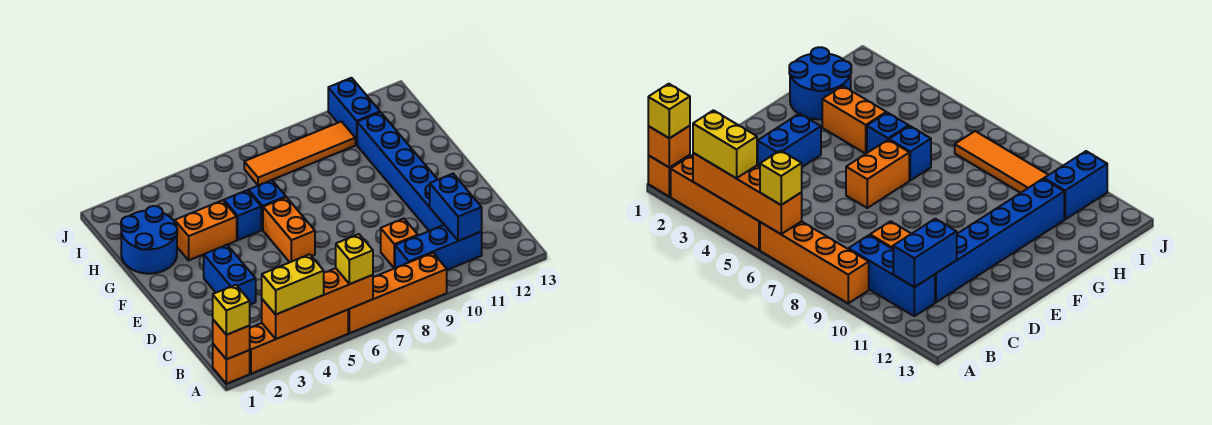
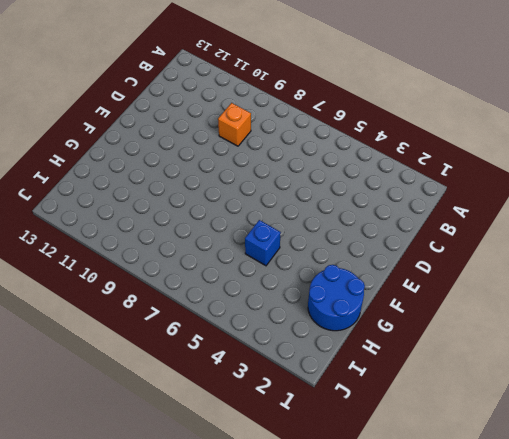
none -> orange 1x1 brick [213,344,250,384]
none -> orange 1x4 brick [250,310,348,374]
none -> orange 1x4 brick [348,253,447,333]

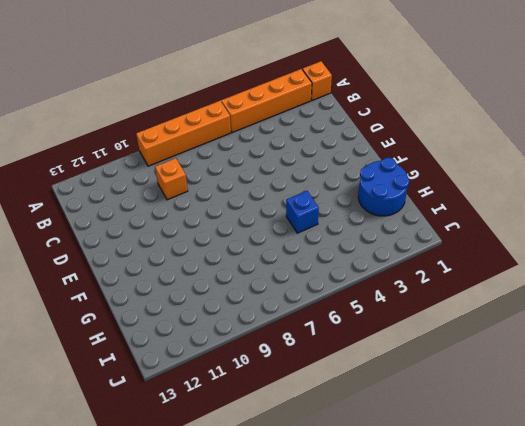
none -> blue 1x3 brick [395,225,482,270]
none -> blue 1x6 brick [357,112,444,231]
none -> blue 1x2 brick [204,245,256,305]

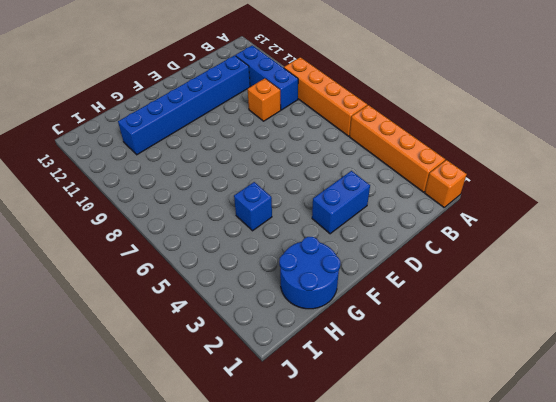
none -> orange 1x2 brick [263,197,315,262]
none -> orange 1x2 brick [174,200,237,260]
none -> blue 1x1 brick [249,180,286,230]

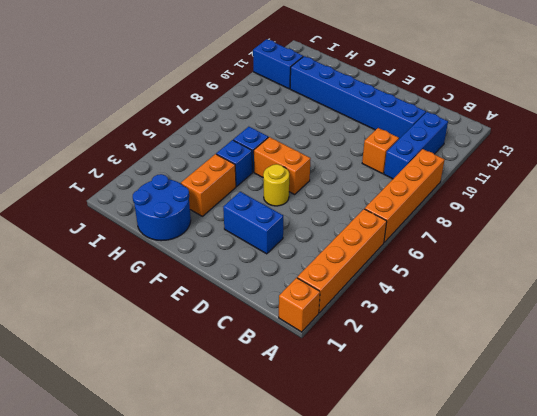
yellow 1x1 round brick [263,164,289,206] -> none
none -> orange 1x4 tile [244,122,355,185]
none -> orange 1x1 brick [213,320,250,359]
none -> orange 1x4 brick [262,268,373,339]

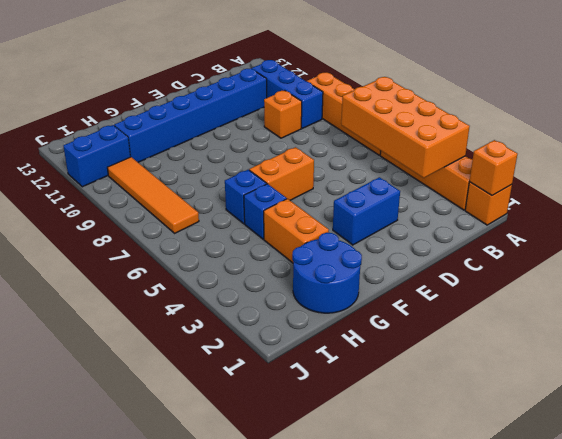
orange 2x4 brick [341,77,470,178] -> orange 1x4 brick [262,268,373,339]
none -> blue 1x2 brick [430,174,482,241]
none -> yellow 1x1 brick [213,285,250,335]
none -> yellow 1x2 brick [262,254,324,314]

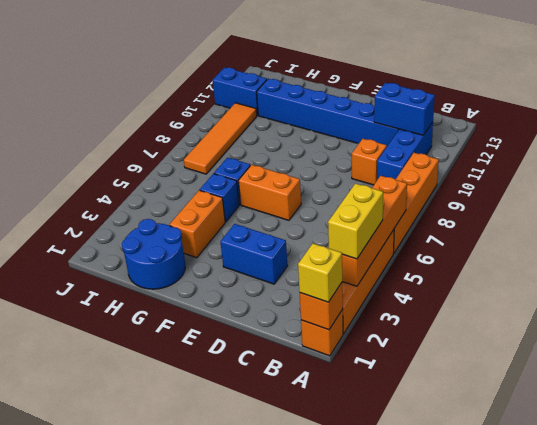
none -> yellow 1x1 brick [336,234,373,284]

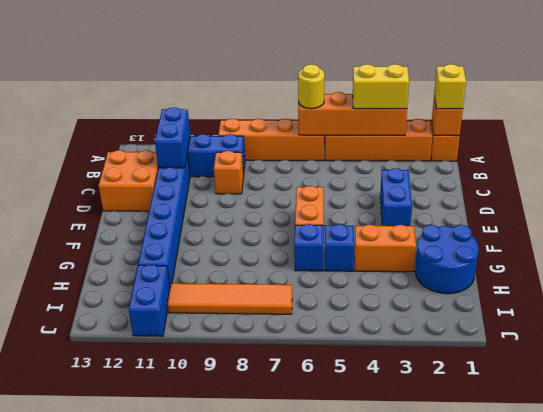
yellow 1x1 round brick [298,64,325,109] -> yellow 1x1 brick [336,234,373,284]
orange 2x2 brick [99,150,158,211] -> none

